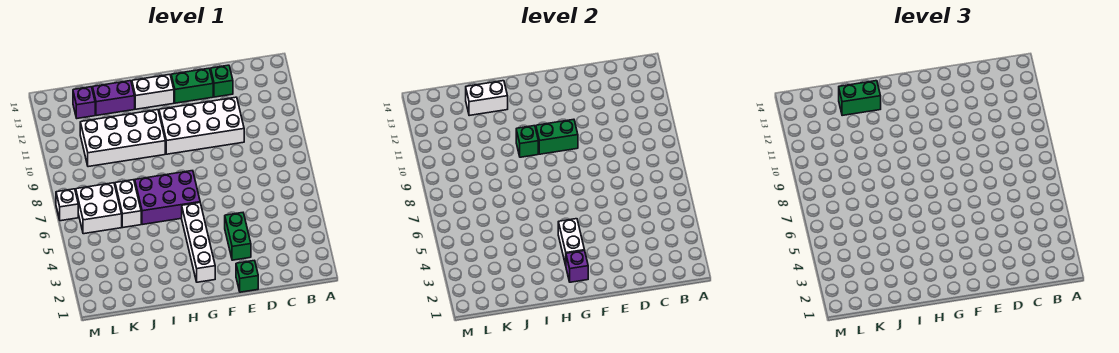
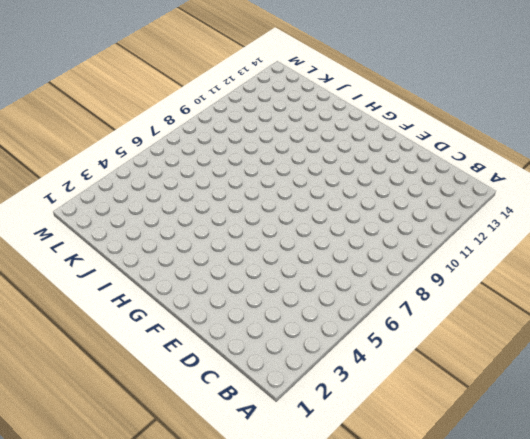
none -> white 2x4 brick [159,97,244,154]
none -> green 1x1 brick [211,65,233,97]
none -> green 1x1 brick [236,260,258,292]

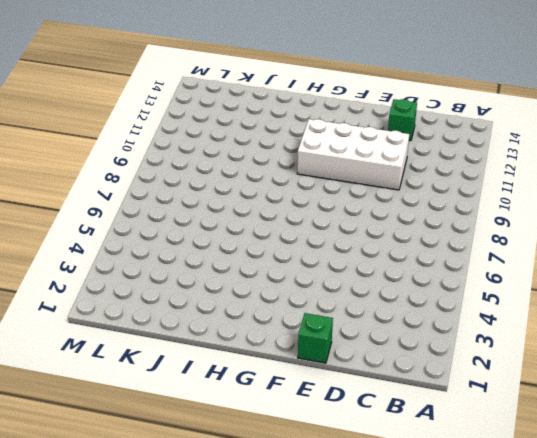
none -> green 1x2 brick [225,213,251,260]
none -> green 1x2 brick [171,68,213,103]
none -> white 1x4 brick [182,203,215,282]

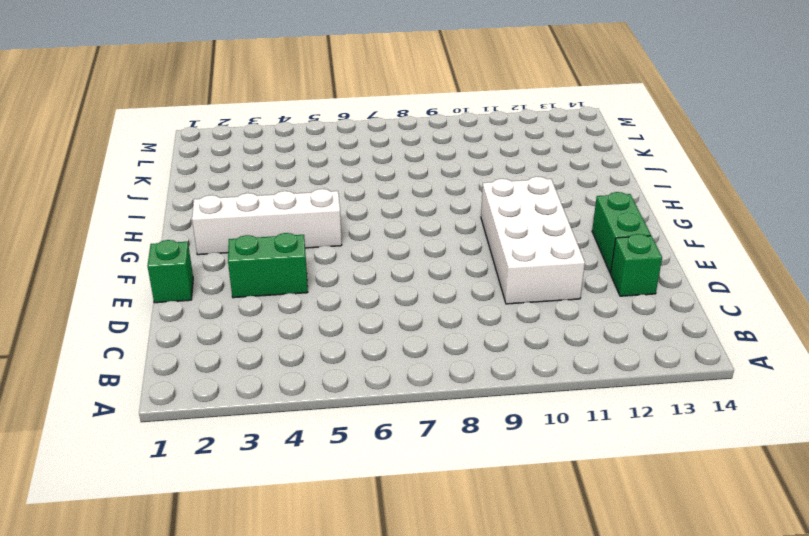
none -> purple 2x3 brick [135,171,200,225]
none -> white 1x2 brick [132,75,174,109]
none -> white 2x4 brick [80,110,165,167]

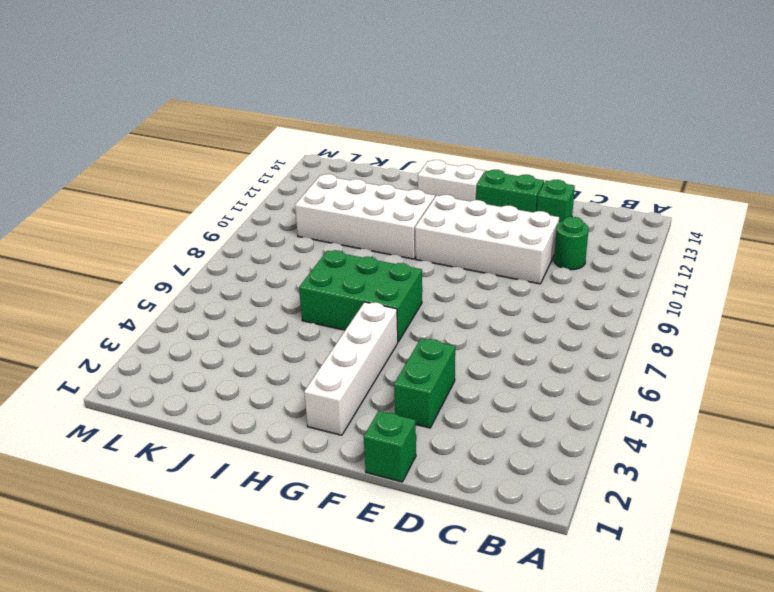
green 1x1 round brick [554,217,589,270] -> none
green 2x3 brick [299,250,422,342] -> purple 2x3 brick [135,171,200,225]
none -> purple 1x2 brick [93,81,135,116]
none -> white 1x2 brick [115,180,141,227]
none -> white 2x2 brick [76,183,122,234]

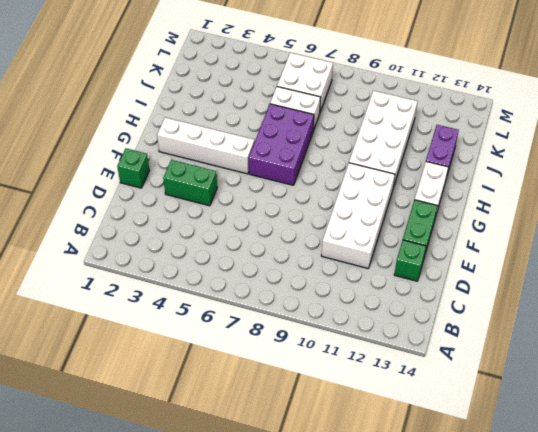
none -> purple 1x1 brick [73,87,95,118]
none -> white 1x1 brick [56,189,78,221]
none -> green 1x2 brick [536,119,578,154]

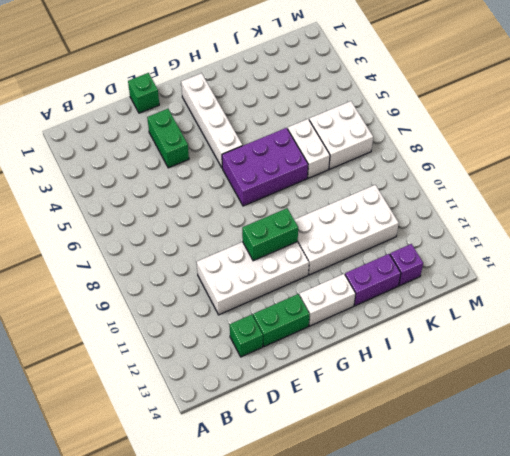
none -> white 1x1 brick [56,189,78,221]
none -> purple 1x1 brick [566,251,588,282]
none -> white 1x2 brick [558,219,585,265]

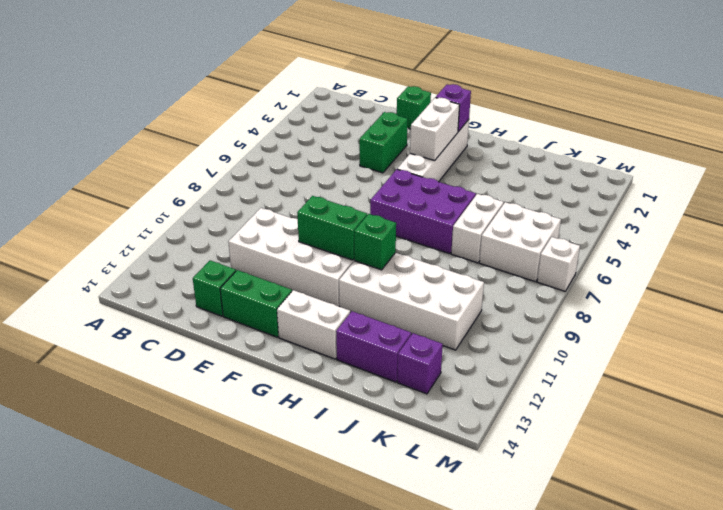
none -> white 1x2 brick [466,81,508,116]
none -> green 1x2 brick [839,81,881,116]

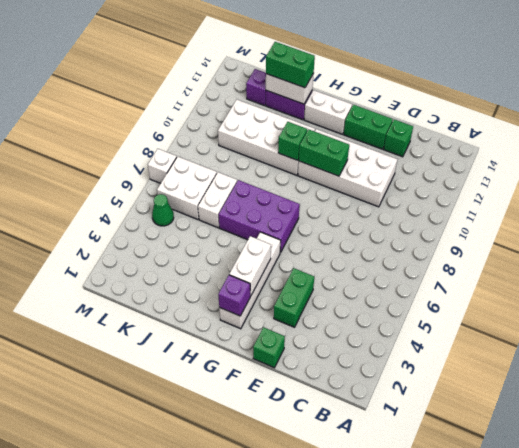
green 1x1 cone [152,194,174,226] -> none

